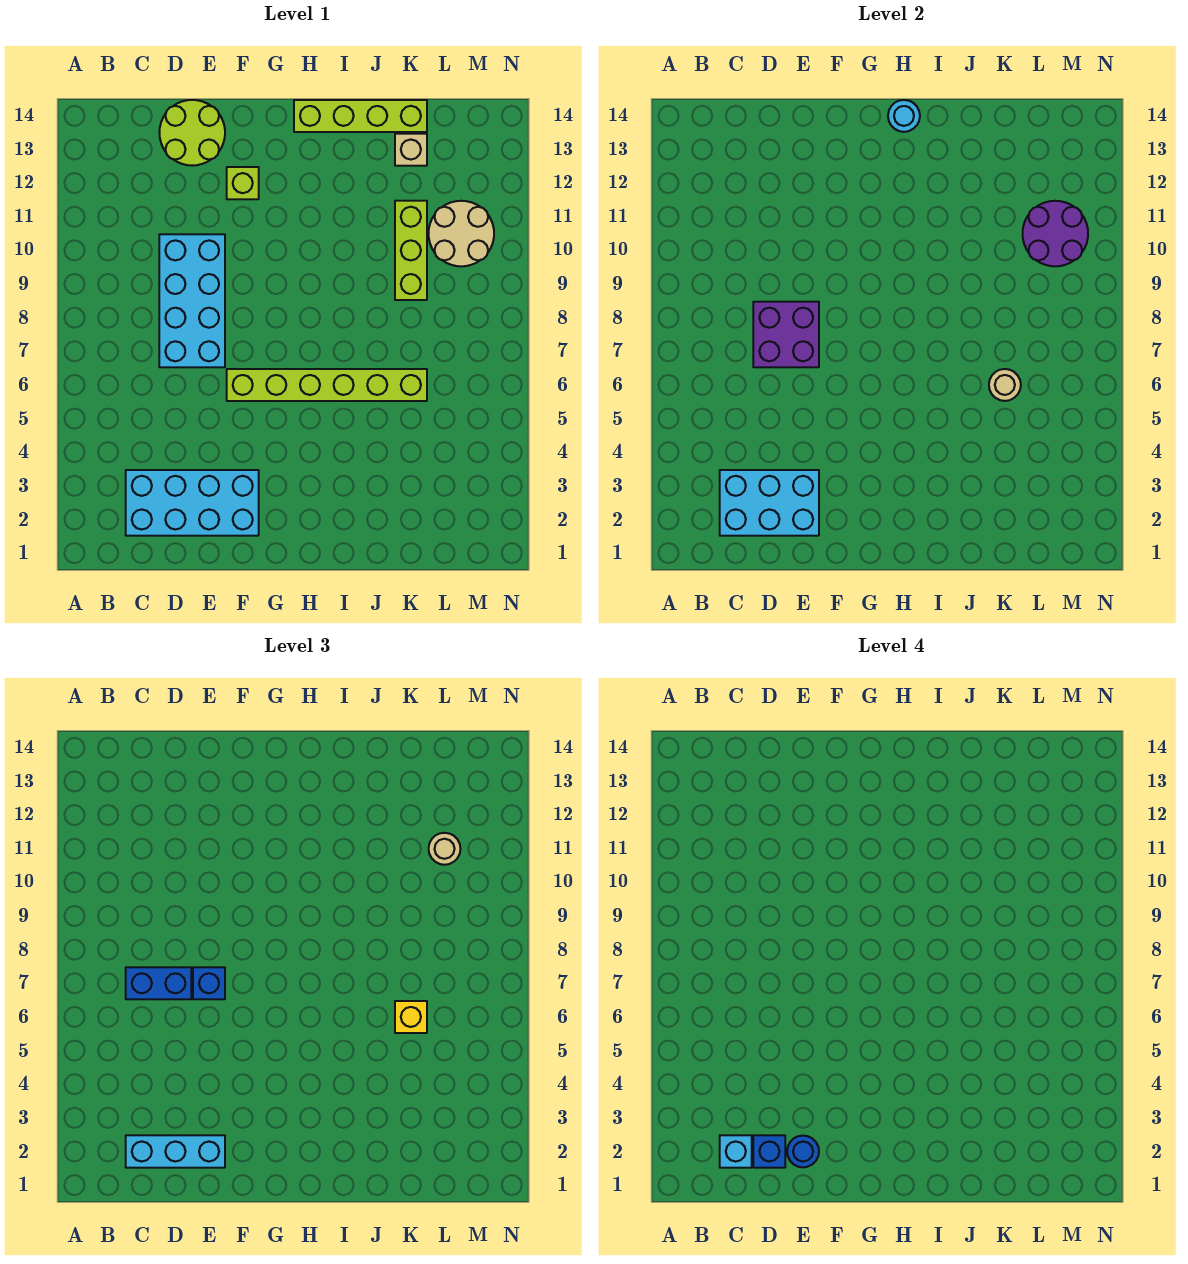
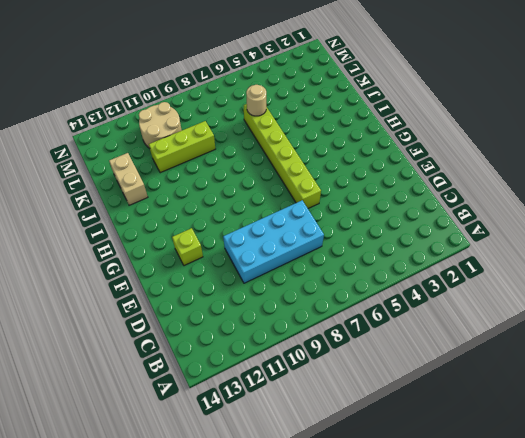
tan 1x2 brick [109,153,148,205] -> tan 1x1 brick [395,134,427,166]
none -> cyan 2x4 brick [126,470,259,536]
none -> lime 2x2 round brick [159,100,225,166]
none -> lime 1x4 brick [294,100,427,132]

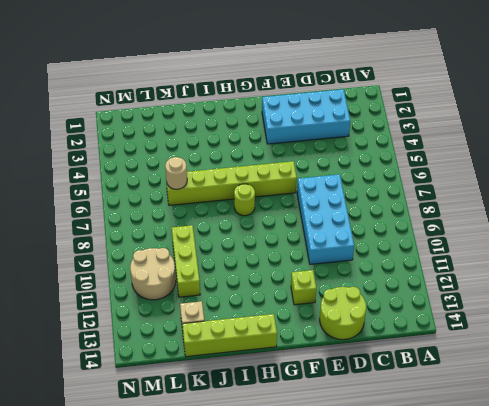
lime 1x1 round brick [234,184,255,216] -> none
none -> cyan 2x3 brick [720,470,819,536]
none -> purple 2x2 brick [753,302,819,367]
none -> cyan 1x1 round brick [888,100,920,132]

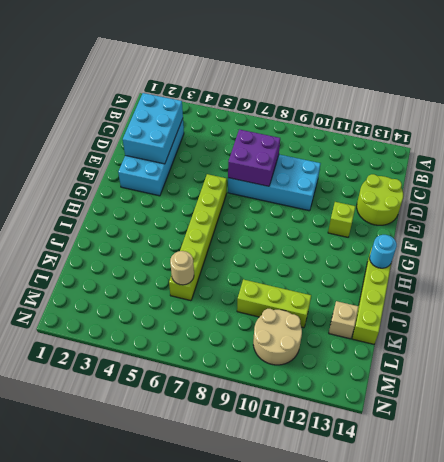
none -> purple 2x2 round brick [1023,201,1088,266]
none -> cyan 1x3 brick [126,1135,225,1168]
none -> blue 1x2 brick [126,967,191,999]

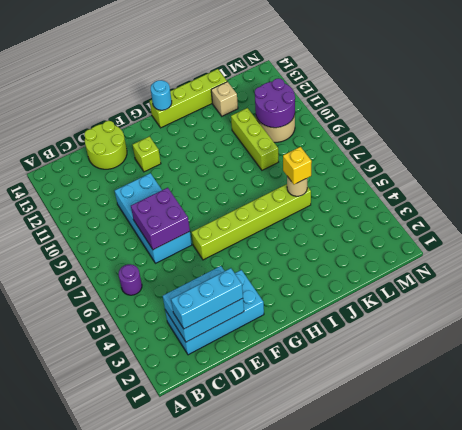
purple 1x1 round brick [119,264,142,295] -> none
none -> blue 1x2 brick [126,967,191,999]
none -> blue 1x1 brick [193,967,225,999]
none -> tan 1x1 round brick [429,833,460,865]

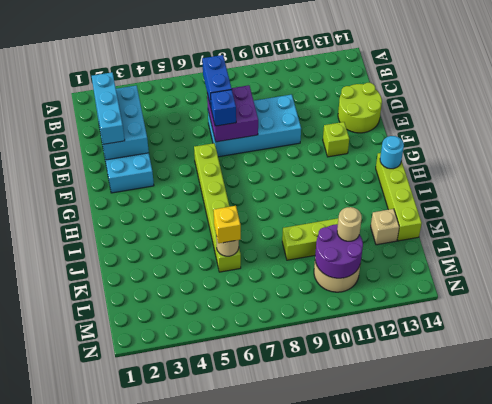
none -> cyan 1x1 brick [720,1135,752,1168]
none -> blue 1x1 brick [753,1135,785,1168]
none -> blue 1x1 round brick [787,1136,819,1167]

